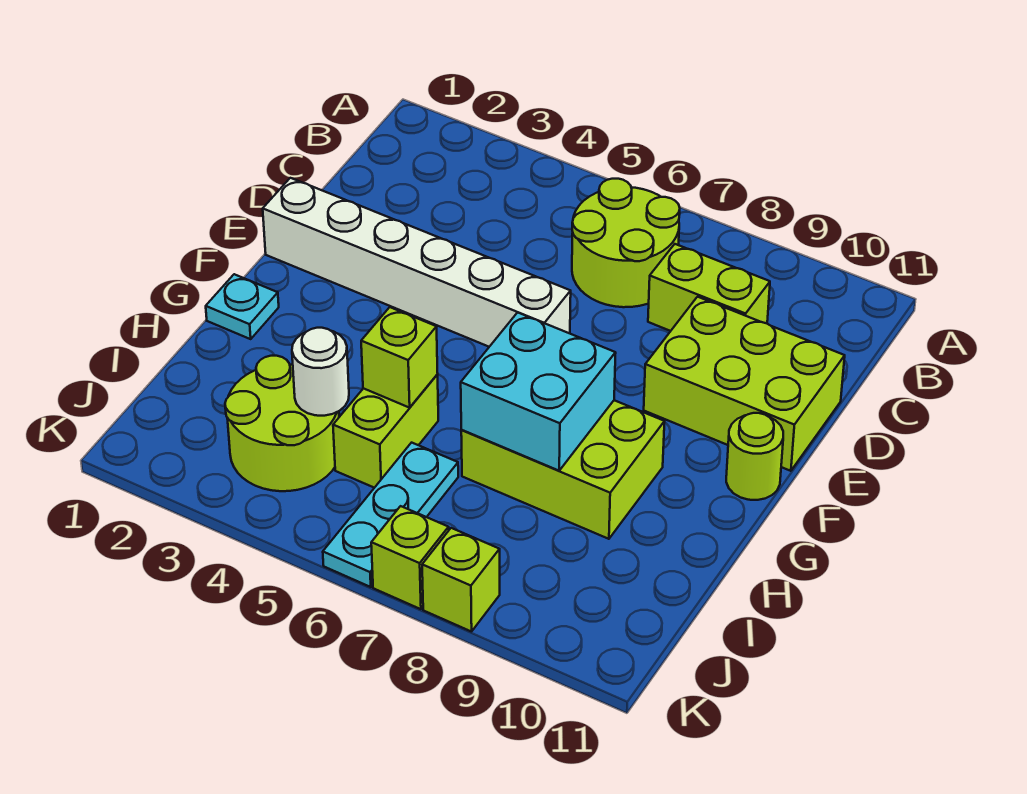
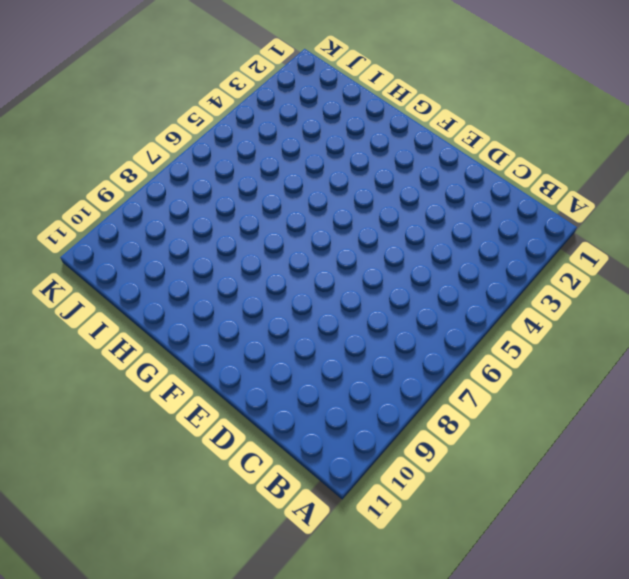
none -> lime 2x2 round brick [572,179,680,307]
none -> lime 1x2 brick [648,244,770,331]
none -> lime 2x3 brick [644,297,845,471]

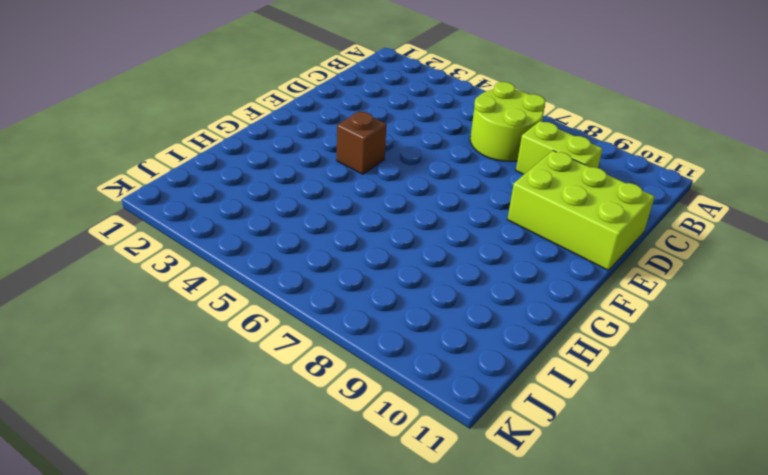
brown 1x1 brick [337,111,387,174] -> none
none -> white 1x6 brick [263,178,571,347]
none -> lime 1x1 round brick [726,413,783,500]
none -> cyan 1x1 plate [206,274,279,339]

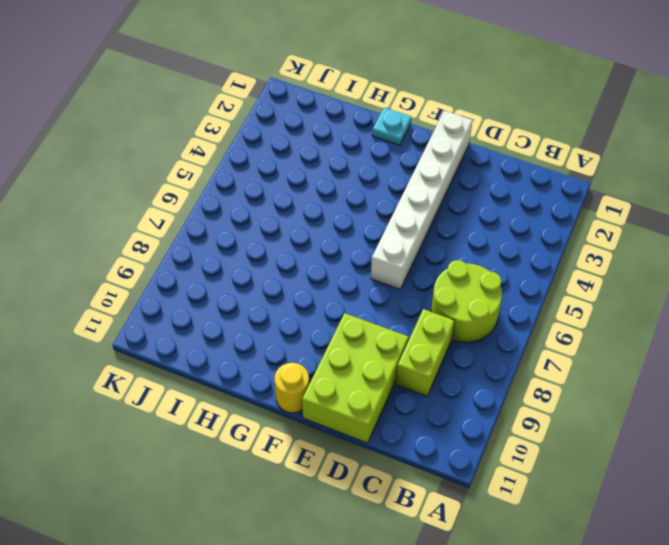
yellow 1x1 round brick [275,363,309,413] -> lime 1x1 round brick [726,413,783,500]
none -> lime 2x3 brick [461,400,665,539]
none -> lime 1x2 brick [333,374,438,488]
none -> lime 2x2 round brick [225,356,339,491]

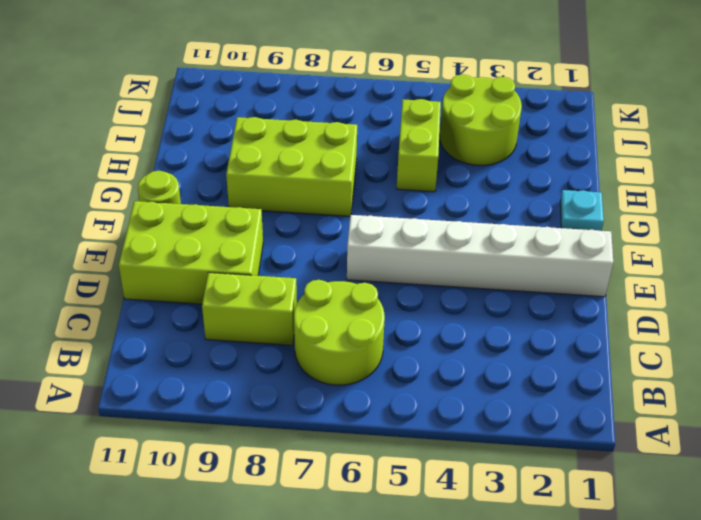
none -> cyan 1x3 plate [323,443,458,587]
none -> lime 1x1 brick [371,506,449,609]
none -> lime 1x1 brick [422,528,500,632]

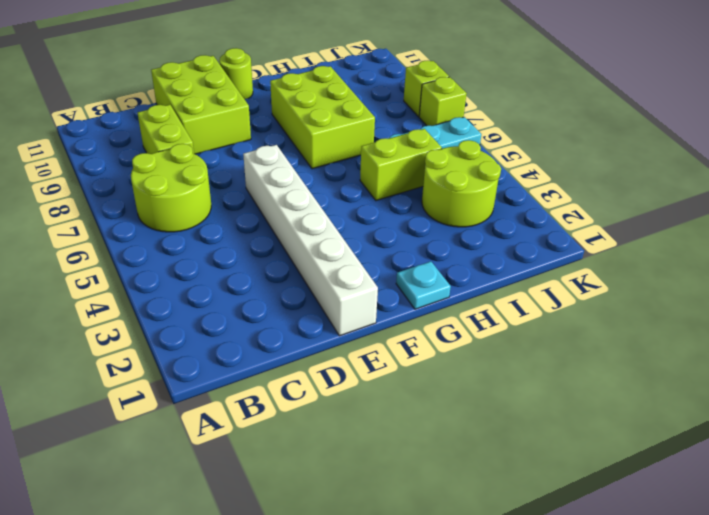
none -> cyan 2x2 brick [461,312,616,471]
none -> lime 1x1 brick [361,307,438,408]
none -> white 1x1 round brick [292,328,349,416]

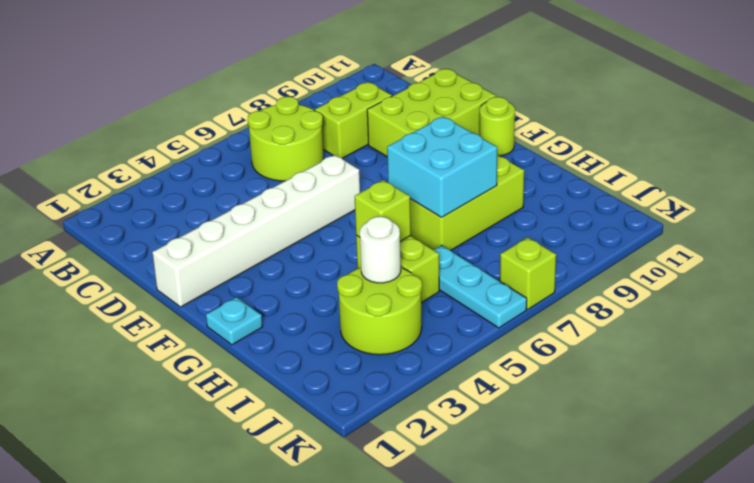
none -> lime 1x1 brick [422,528,500,632]

